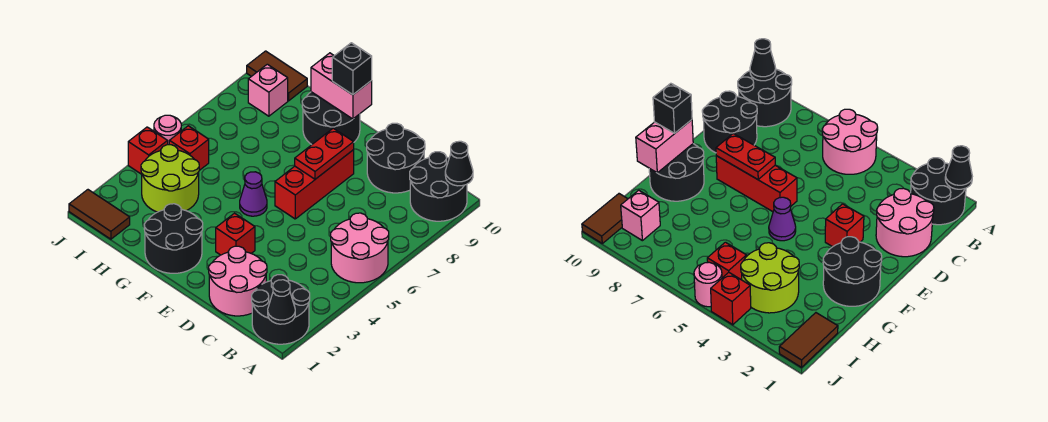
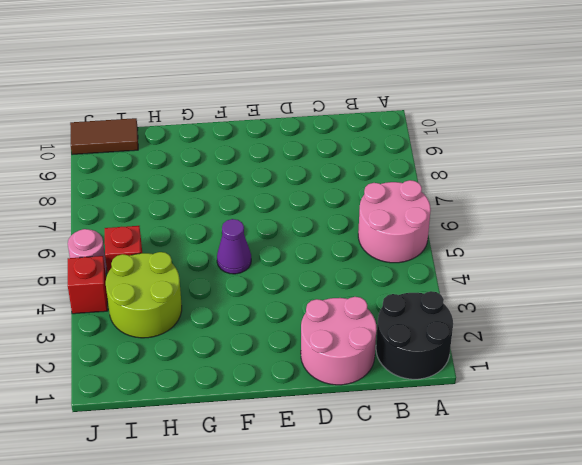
none -> black 2x2 round brick [410,152,467,221]
none -> black 2x2 round brick [367,123,425,193]
none -> red 1x1 brick [216,213,255,255]

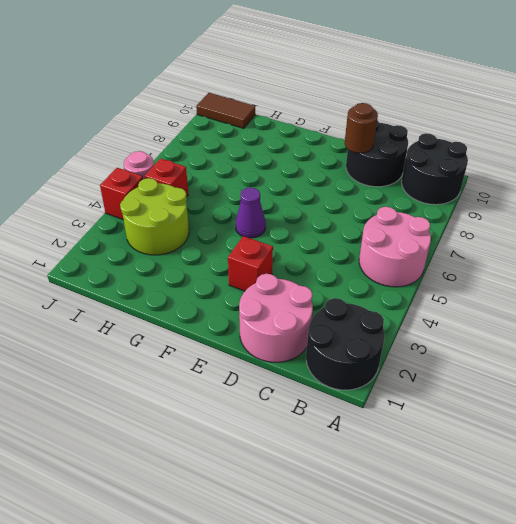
brown 1x1 round brick [345,103,378,153] -> none
none -> red 1x3 brick [275,150,354,219]
none -> black 2x2 round brick [144,204,203,273]
none -> black 2x2 round brick [302,92,360,145]

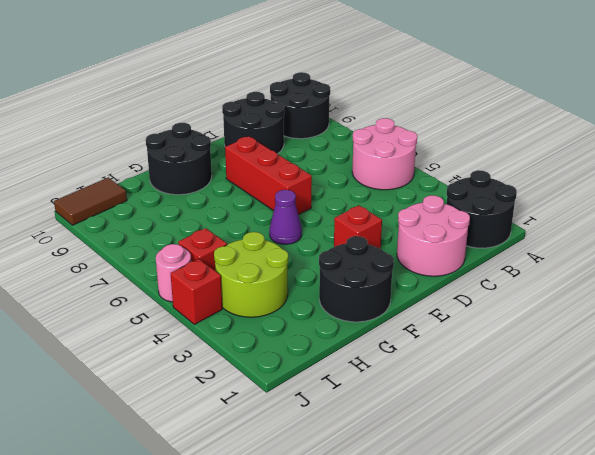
none -> brown 1x2 tile [69,190,130,239]
none -> pink 1x1 brick [248,64,288,116]
none -> black 1x1 cone [268,280,295,324]

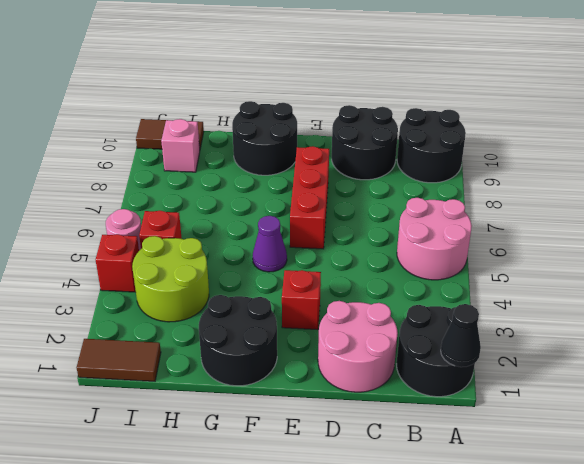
none -> black 1x1 cone [445,141,473,186]
none -> red 1x2 plate [295,128,354,179]
none -> pink 1x2 brick [311,53,372,119]

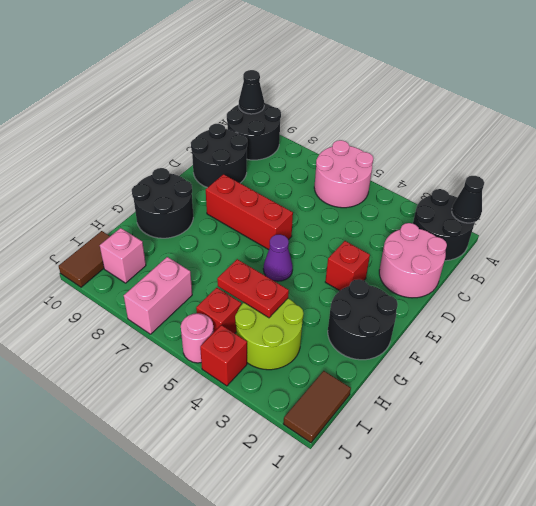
red 1x2 plate [217,259,289,318] -> red 1x2 plate moved to [295,128,354,179]
pink 1x2 brick [124,257,192,334] -> pink 1x2 brick moved to [311,53,372,119]
none -> black 1x1 brick [332,43,372,95]

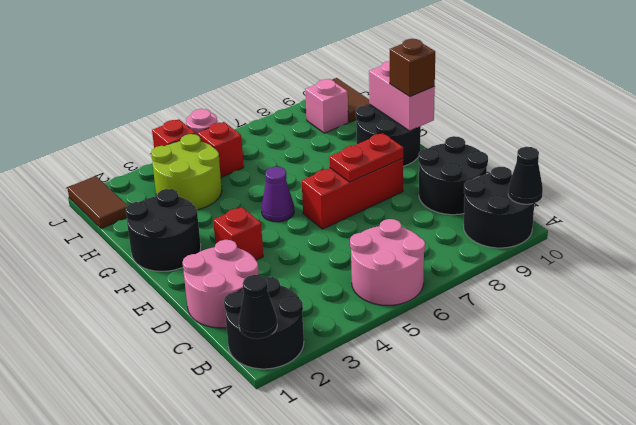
brown 1x1 brick [390,39,435,97] -> black 1x1 brick [332,43,372,95]

